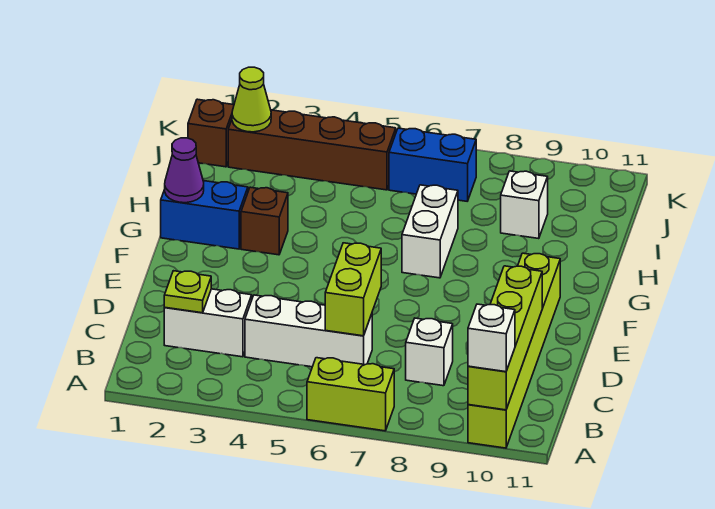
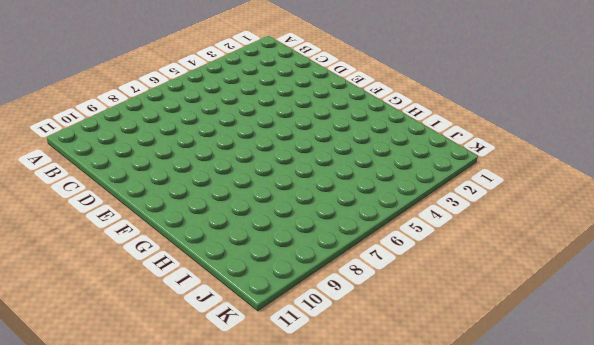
none -> lime 1x2 brick [307,358,394,431]
none -> lime 1x6 brick [468,253,560,448]
none -> white 1x2 brick [164,289,252,357]

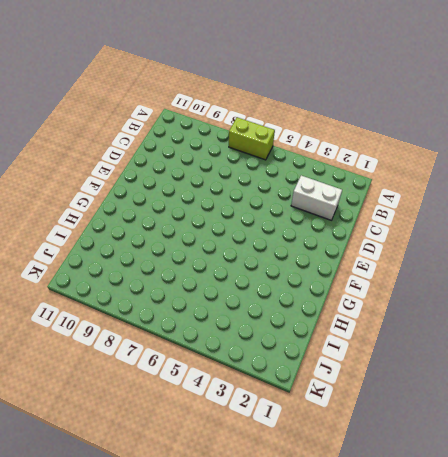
none -> lime 1x6 brick [468,253,560,448]
none -> white 1x3 brick [245,295,372,367]
none -> white 1x1 brick [406,318,453,386]

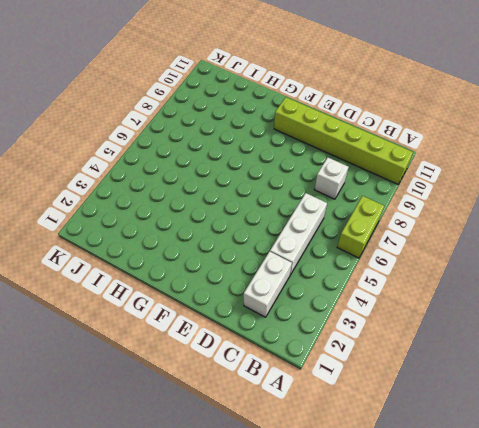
none -> blue 1x2 brick [161,181,248,249]
none -> brown 1x1 brick [241,187,288,255]
none -> white 1x2 brick [402,185,458,278]

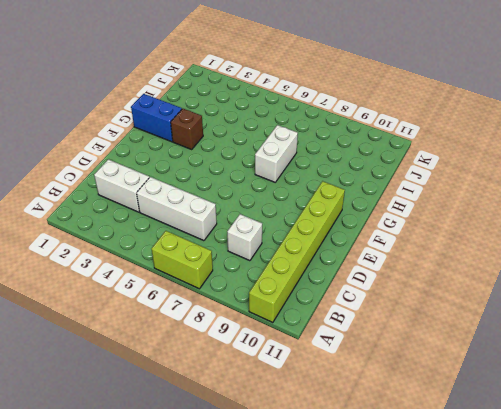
none -> white 1x1 brick [501,171,548,239]
none -> brown 1x1 brick [188,99,234,167]
none -> brown 1x4 brick [228,110,396,190]

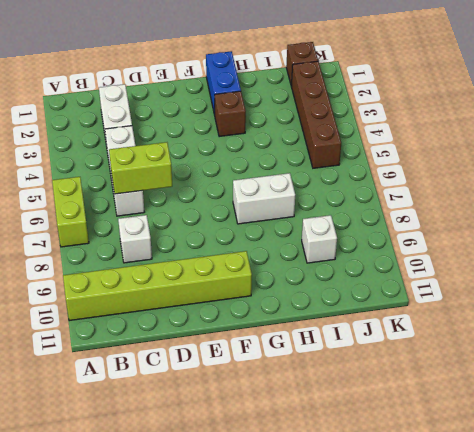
none -> blue 1x2 brick [389,128,476,201]
none -> lime 1x4 brick [468,266,542,410]
none -> lime 1x1 plate [164,271,211,313]

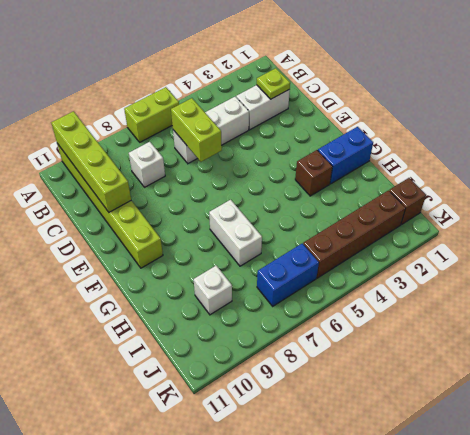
none -> purple 1x1 cone [165,138,204,203]
none -> lime 1x1 cone [232,67,271,132]
none -> white 1x1 brick [468,304,515,372]

